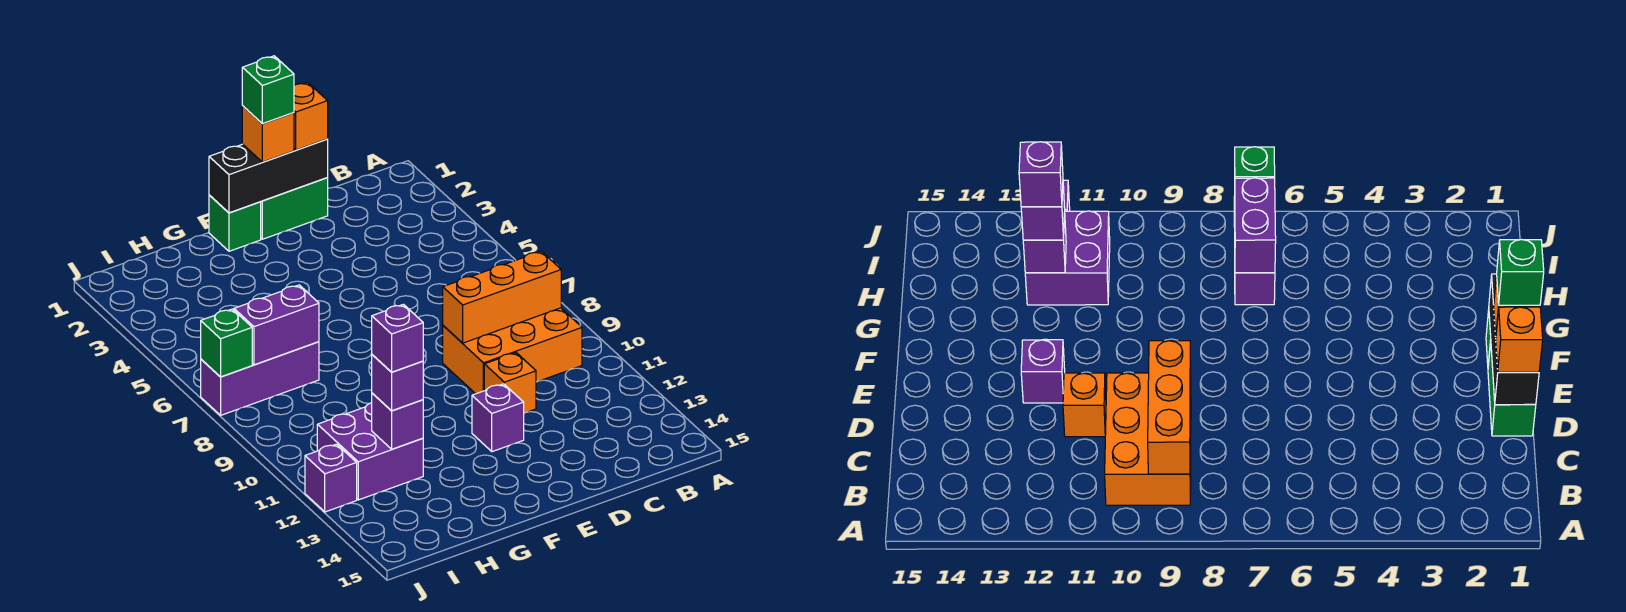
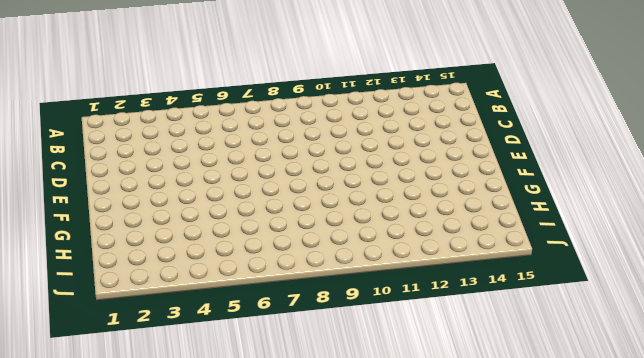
none -> orange 2x3 brick [443,308,582,394]
none -> green 1x2 brick [261,178,328,239]
none -> orange 1x1 brick [484,353,536,413]

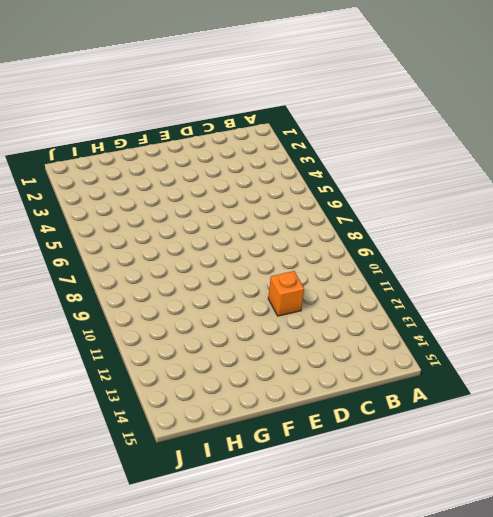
none -> orange 2x3 brick [443,308,582,394]
none -> green 1x2 brick [261,178,328,239]
none -> purple 1x1 brick [472,384,524,452]

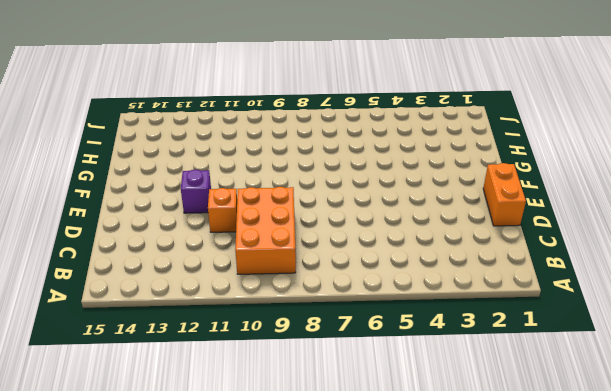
orange 1x2 brick [483,163,526,226] -> green 1x2 brick [261,178,328,239]
none -> green 1x1 brick [209,195,261,251]
none -> purple 1x3 brick [201,342,319,415]
none -> purple 2x2 brick [317,403,423,500]

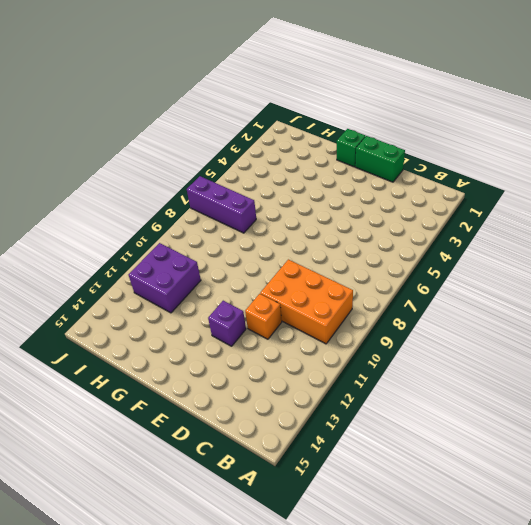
none -> purple 1x1 brick [305,444,357,512]
none -> orange 1x3 brick [443,251,561,343]
none -> black 1x3 brick [209,139,328,213]

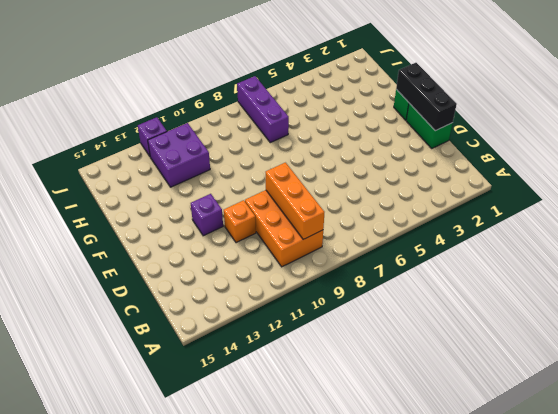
none -> purple 1x2 brick [234,285,319,365]
none -> purple 1x1 brick [372,393,423,449]
none -> green 1x1 brick [201,309,252,377]

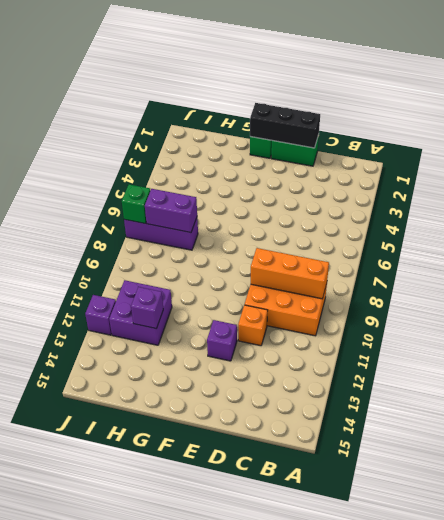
none -> orange 1x1 brick [294,82,328,150]
none -> orange 1x1 brick [242,106,294,162]
none -> purple 1x1 brick [372,355,423,411]

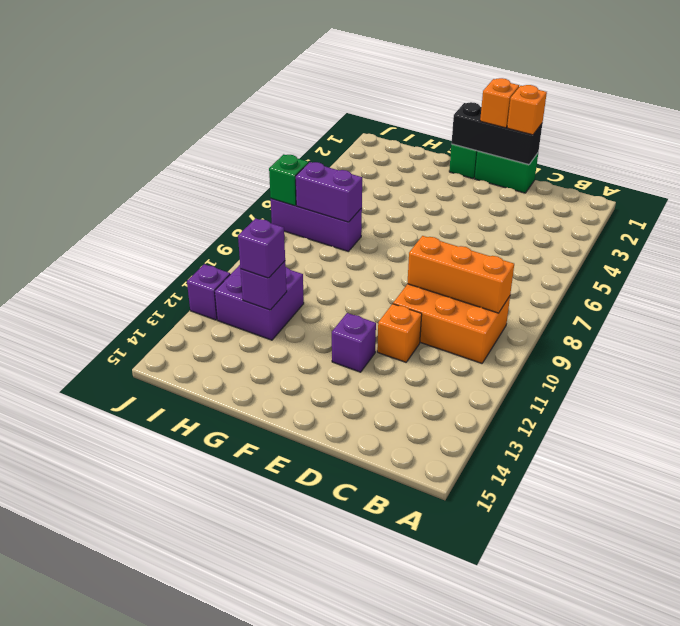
none -> green 1x1 brick [242,56,294,124]
none -> purple 1x1 brick [372,304,423,372]

